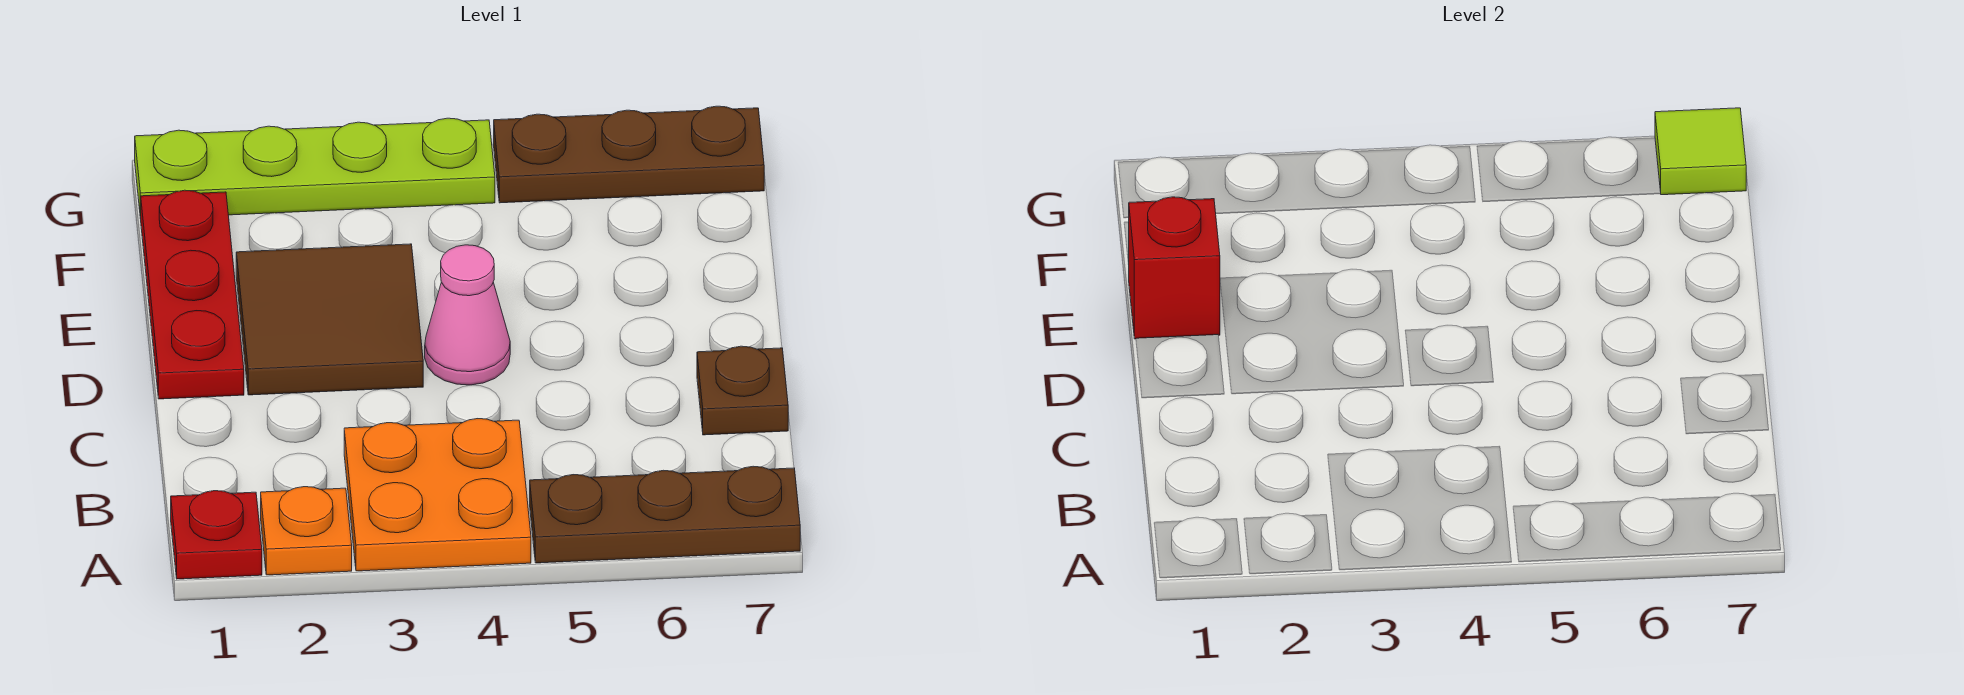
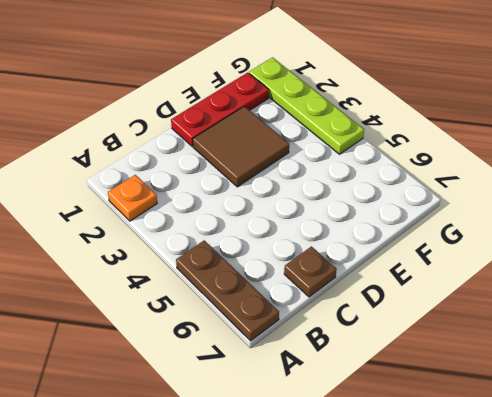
none -> red 1x1 plate [171,491,262,579]
none -> orange 2x2 plate [344,419,531,571]
none -> pink 1x1 cone [425,245,510,385]

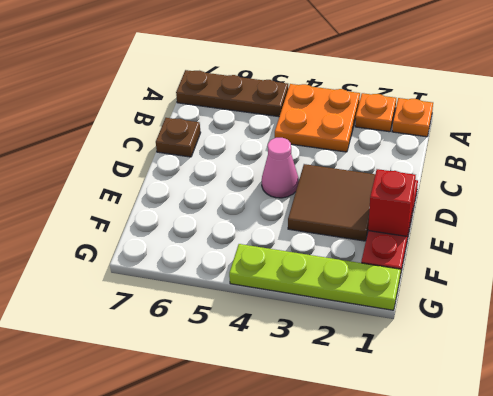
orange 1x1 plate [392,98,433,137] -> red 1x1 plate [171,491,262,579]
none -> brown 1x3 plate [494,106,764,203]
none -> lime 1x1 tile [1655,108,1746,195]

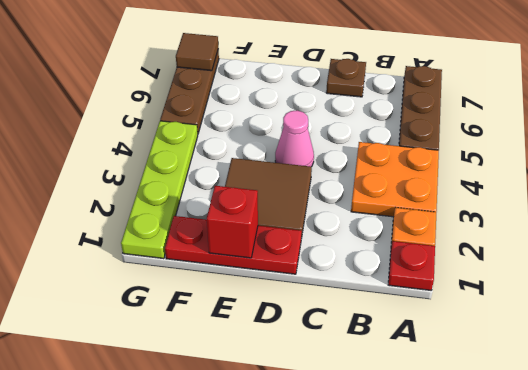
brown 1x1 tile [176,33,218,71] -> lime 1x1 tile [1655,108,1746,195]

